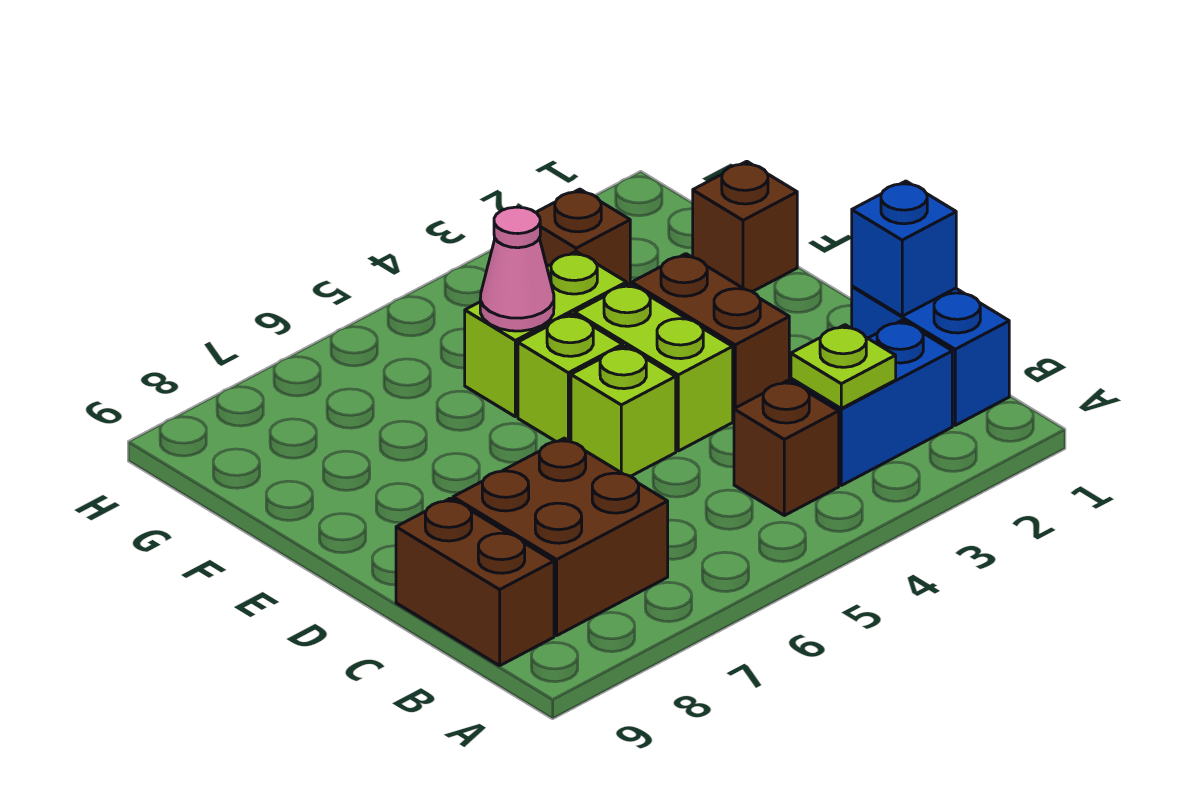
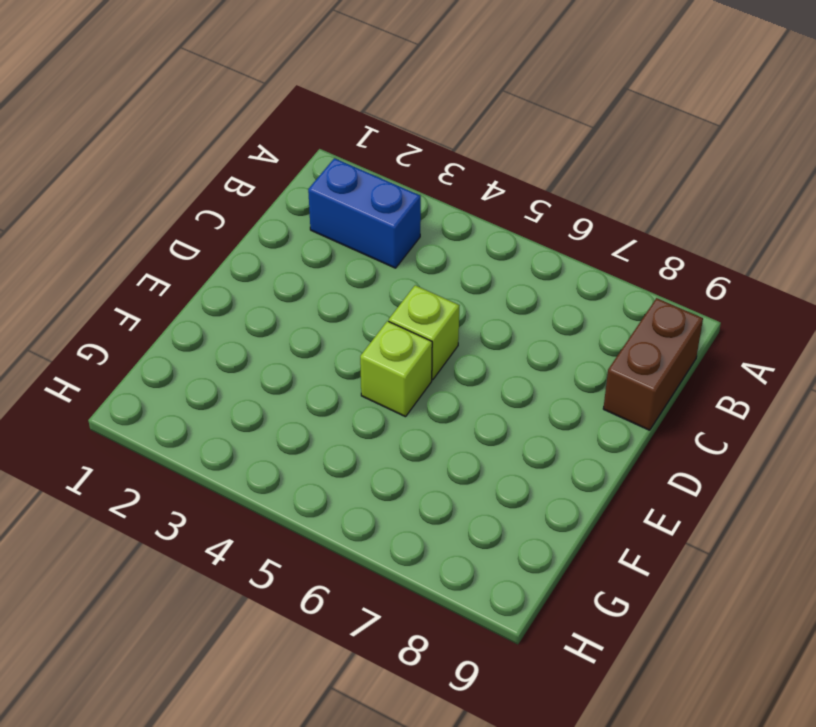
none -> blue 1x2 brick [852,286,1009,425]
none -> brown 1x1 brick [734,380,839,516]
none -> brown 2x2 brick [453,438,668,636]

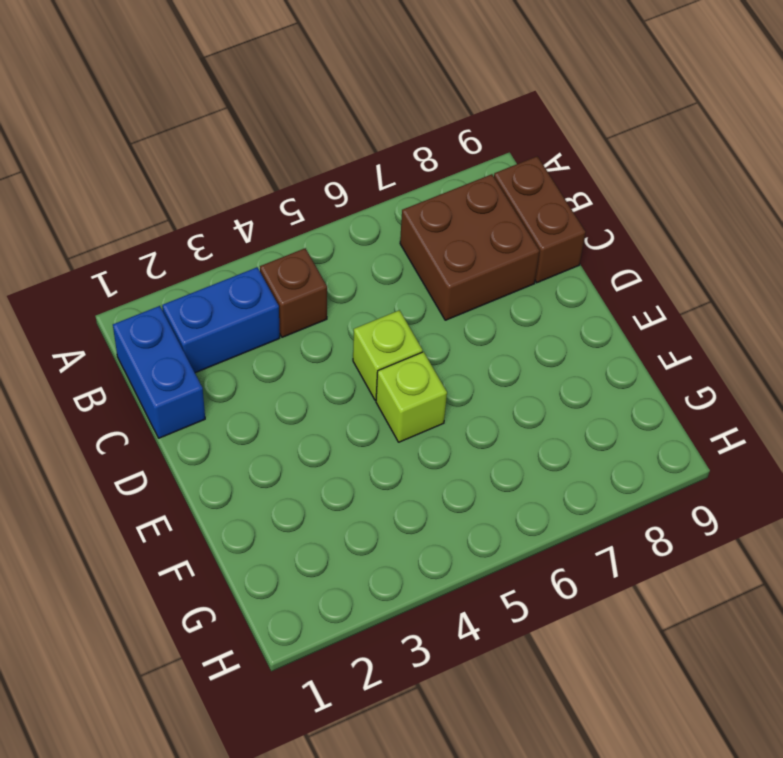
none -> brown 1x2 brick [632,254,789,420]
none -> lime 1x2 brick [575,284,733,451]
none -> brown 1x1 brick [693,161,797,292]

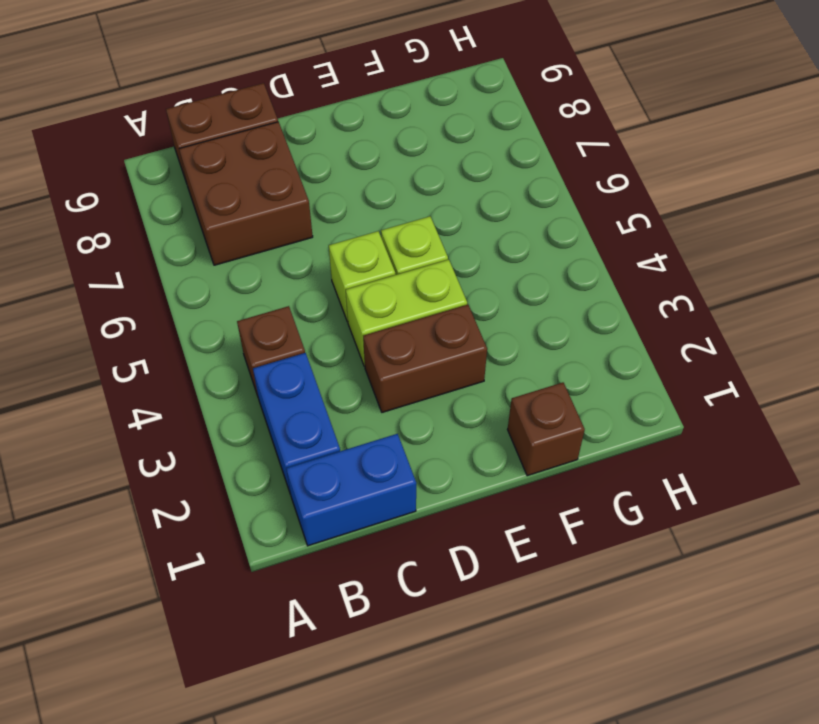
none -> lime 1x2 brick [465,252,626,417]
none -> brown 1x1 brick [536,189,630,285]
none -> lime 1x1 plate [791,325,896,408]

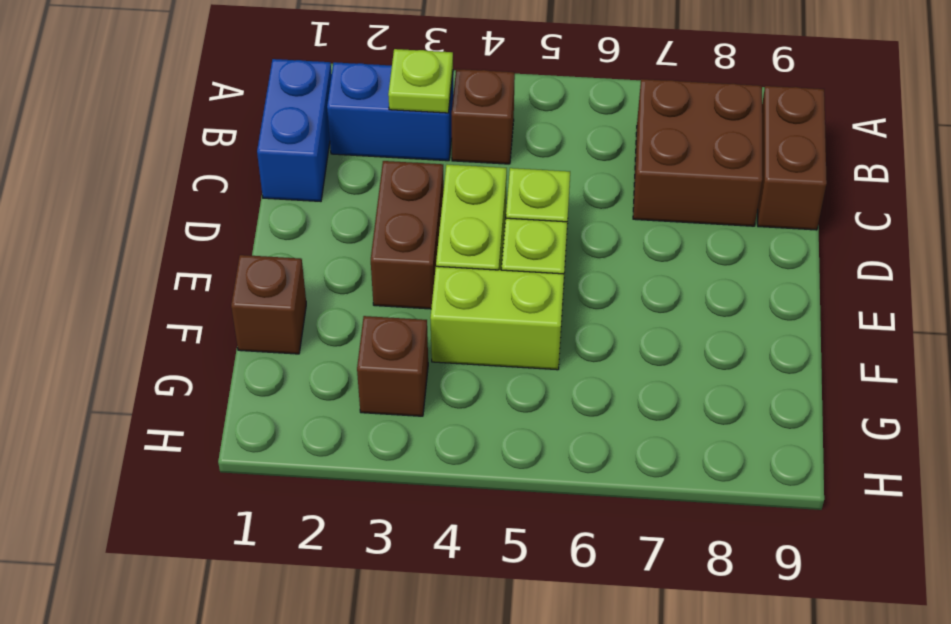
none -> blue 1x1 brick [852,181,956,316]
none -> pink 1x1 cone [480,207,554,331]

